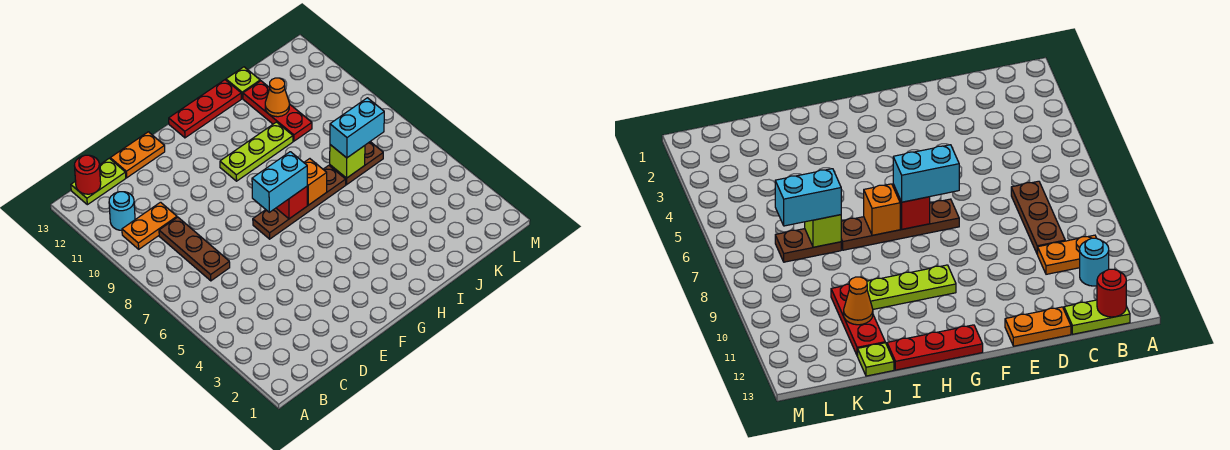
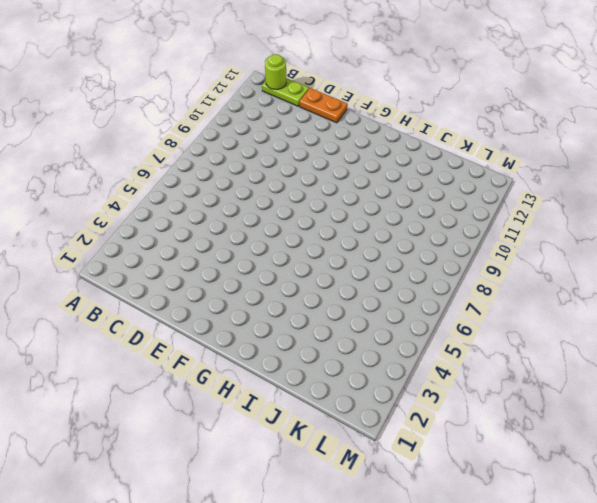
lime 1x1 round brick [265,54,286,90] -> red 1x1 round brick [74,155,101,194]
none -> orange 1x2 plate [122,202,177,249]
none -> cyan 1x1 round brick [109,192,135,230]
none -> brown 1x3 plate [159,217,230,281]

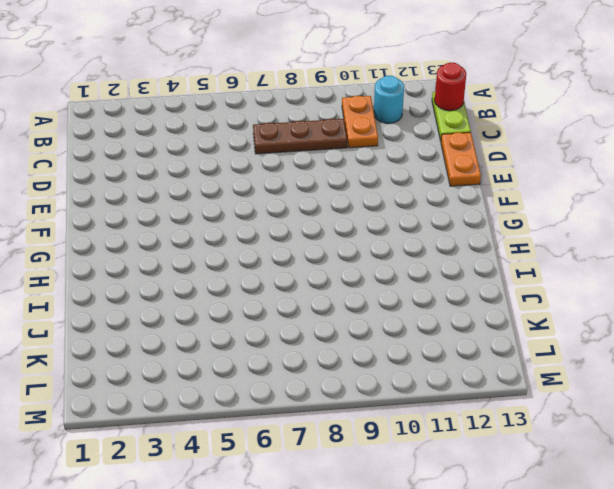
none -> brown 1x4 plate [253,165,346,239]
none -> lime 1x3 plate [220,122,293,181]
none -> red 1x3 plate [169,80,241,138]

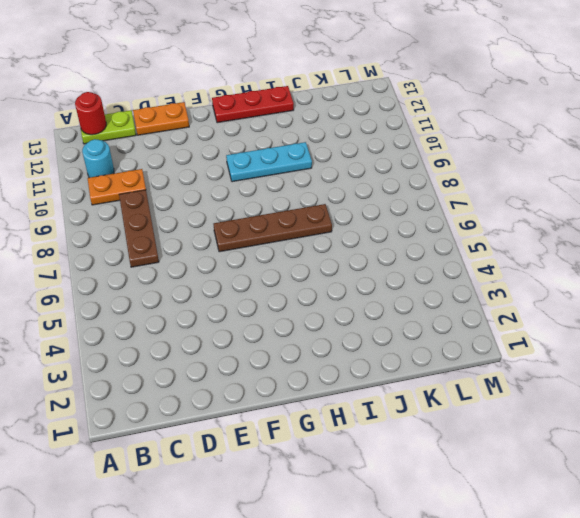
cyan 1x3 plate [226,142,312,182] -> lime 1x3 plate [220,122,293,181]
none -> brown 1x2 plate [330,142,383,185]
none -> red 1x3 plate [243,81,312,141]
none -> lime 1x1 plate [226,67,260,98]

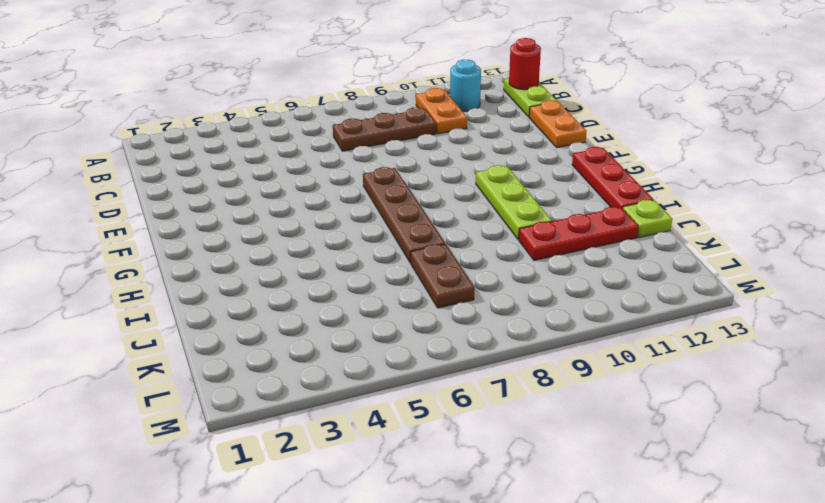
none -> red 1x1 brick [277,187,307,219]
none -> orange 1x1 brick [304,159,327,205]
none -> lime 1x1 brick [330,145,365,178]

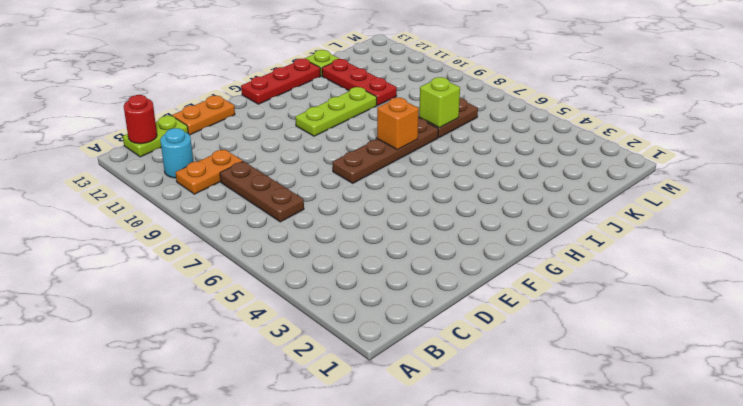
none -> red 1x1 brick [277,187,307,219]
none -> orange 1x1 cone [265,78,289,117]
none -> cyan 1x2 brick [252,152,307,212]

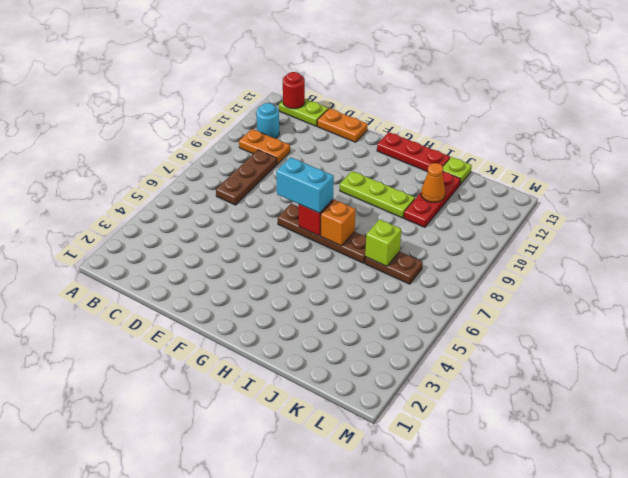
none -> cyan 1x2 brick [330,98,384,158]

